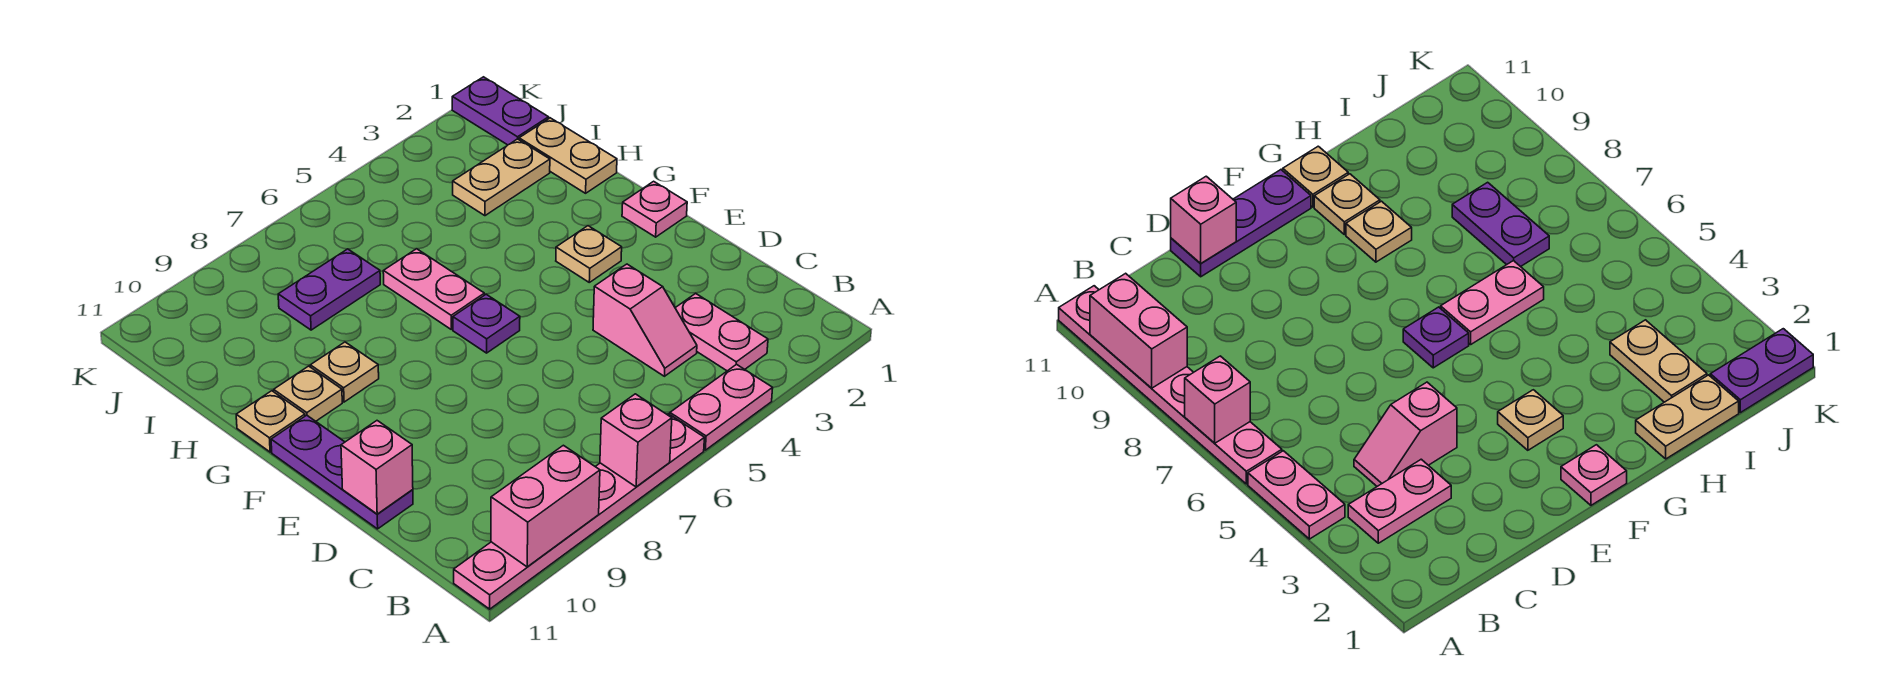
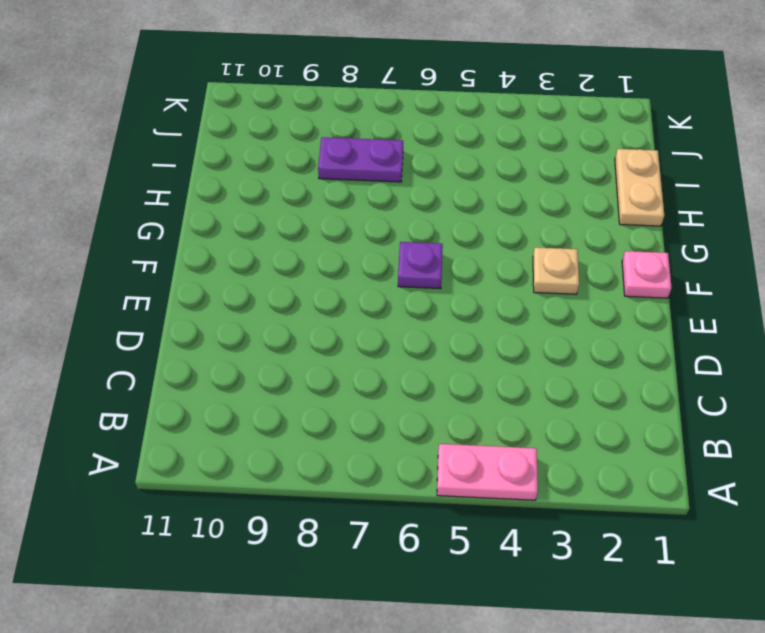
none -> pink 1x6 plate [454,414,704,609]
none -> pink 1x2 plate [675,293,768,371]
none -> pink 1x2 slope [593,264,697,376]

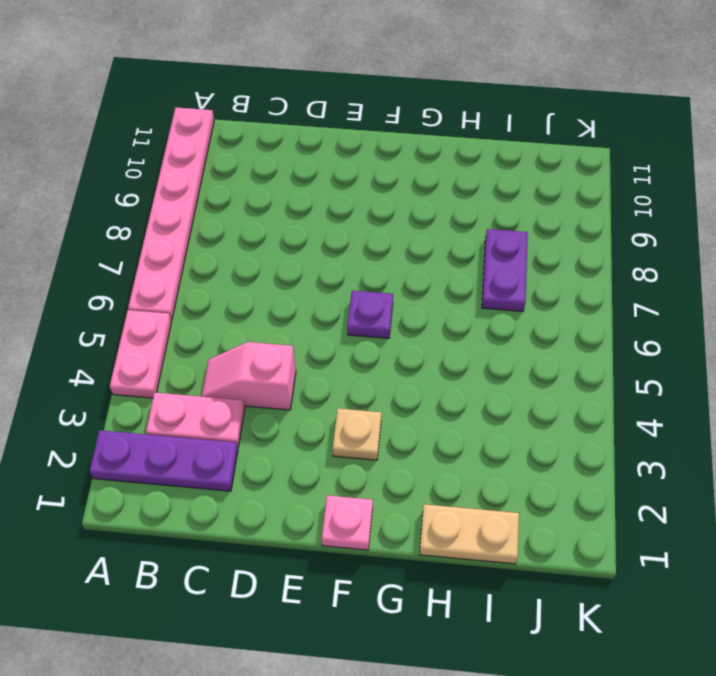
purple 1x3 plate [90,430,238,491] -> purple 1x3 plate moved to [271,415,413,529]
none -> pink 1x2 plate [383,249,484,329]
none -> tan 1x1 plate [310,342,379,402]
none -> tan 1x1 plate [274,366,342,421]

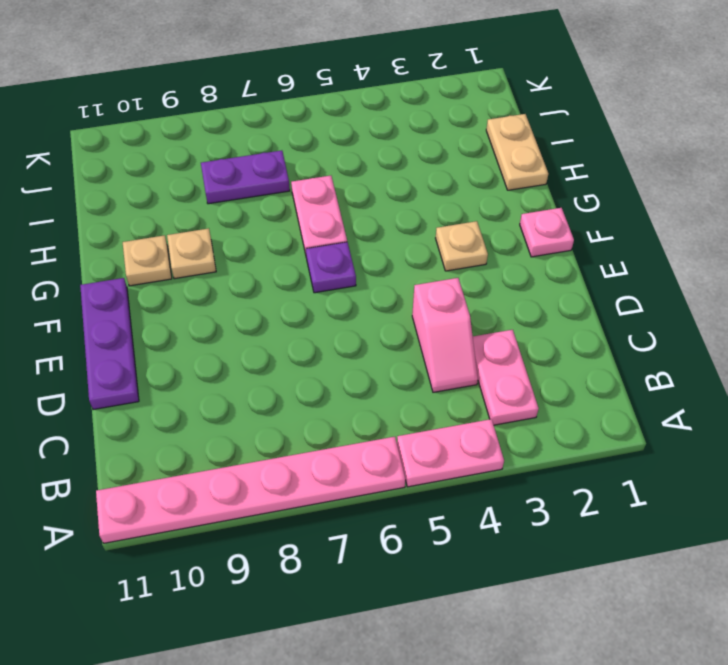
none -> tan 1x1 plate [236,391,305,452]
none -> tan 1x2 plate [453,139,550,216]
none -> purple 1x2 plate [452,77,549,145]

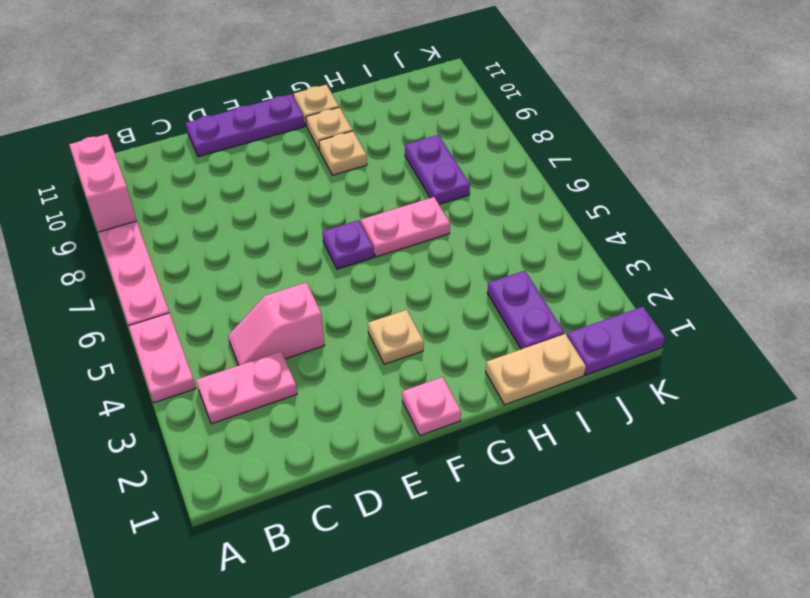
purple 1x2 plate [487,271,564,349] -> tan 1x2 plate [453,139,550,216]
none -> pink 1x1 brick [600,394,672,487]
none -> pink 1x1 brick [341,421,413,514]

